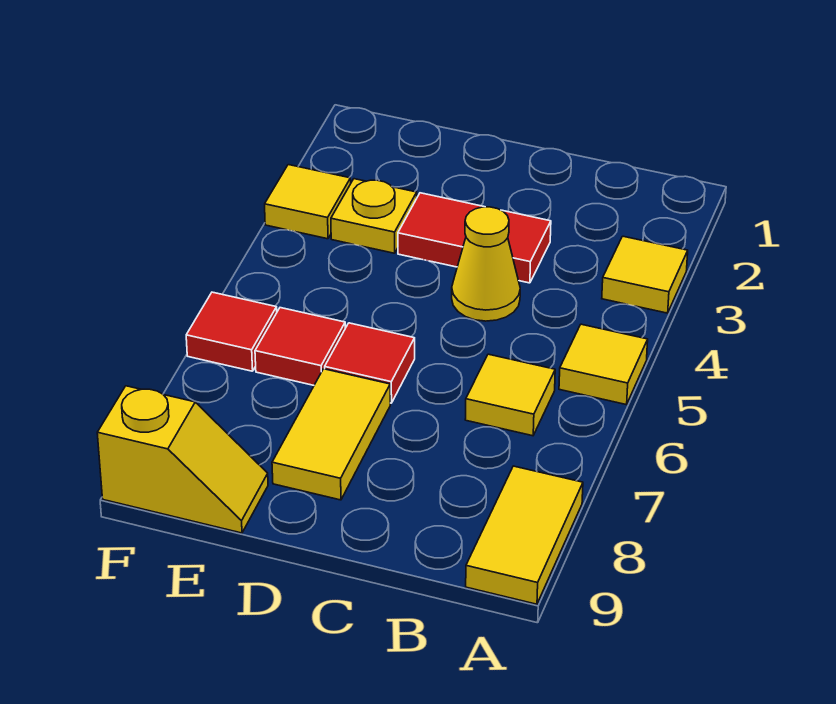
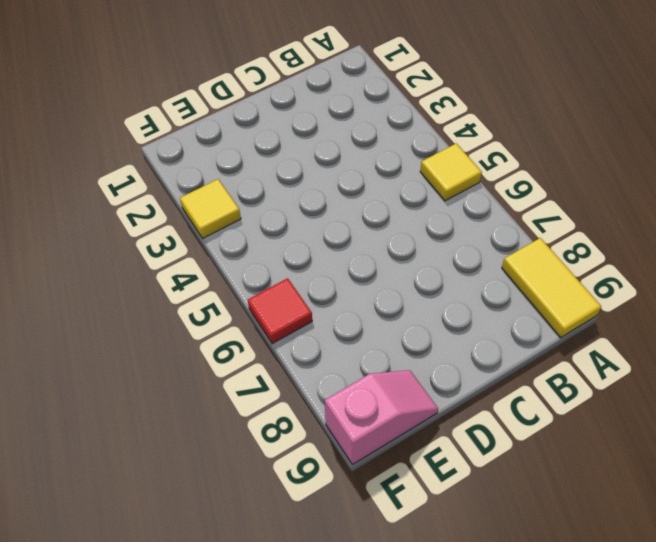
pink 1x2 slope [325,370,438,465] -> yellow 1x2 slope [97,386,268,533]
none -> yellow 1x1 tile [602,236,688,313]
none -> yellow 1x1 tile [465,354,555,436]
none -> red 1x2 tile [398,193,551,283]

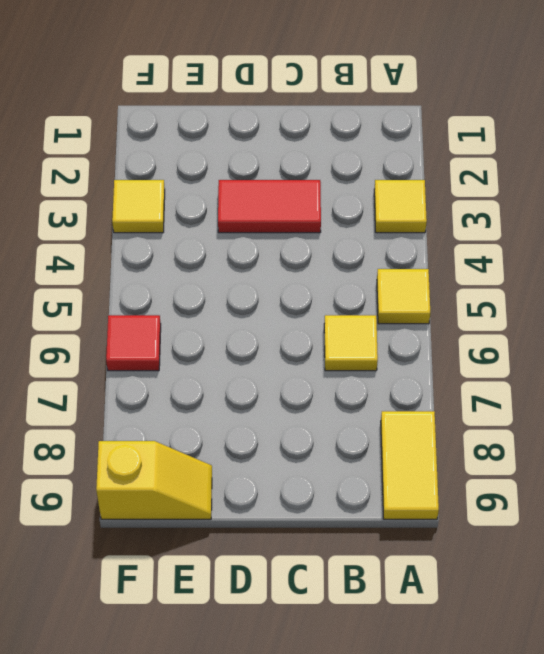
none -> yellow 1x1 cone [452,207,520,321]
none -> red 1x1 tile [325,323,415,403]
none -> yellow 1x2 tile [272,369,390,500]

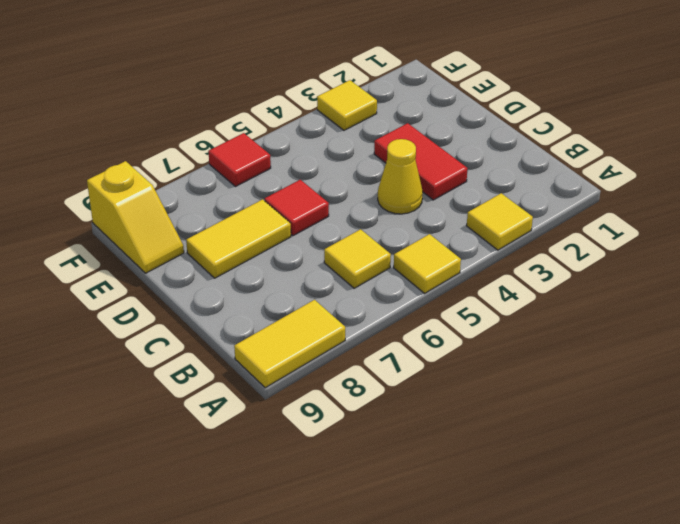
none -> yellow 1x1 plate [331,179,417,253]
none -> red 1x1 tile [255,308,345,385]

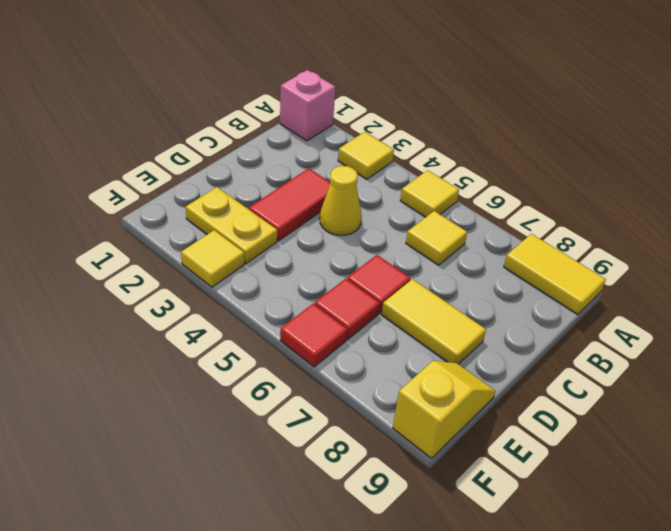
pink 1x1 brick [280,70,335,141] -> none
yellow 1x2 plate [186,187,277,263] -> yellow 1x1 plate [331,179,417,253]

